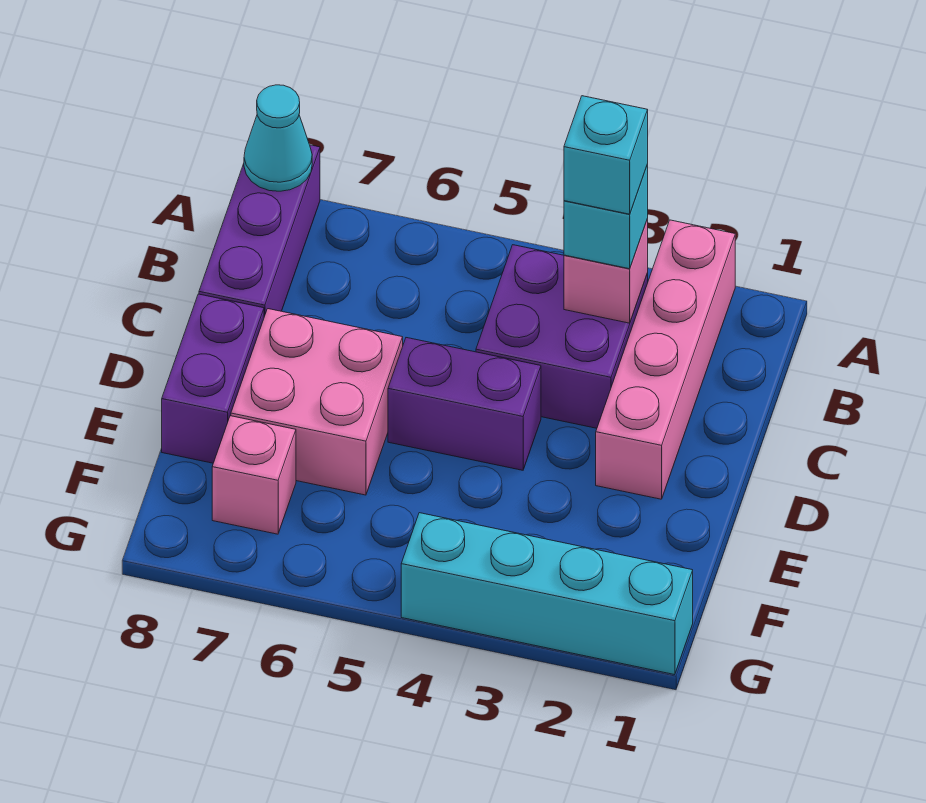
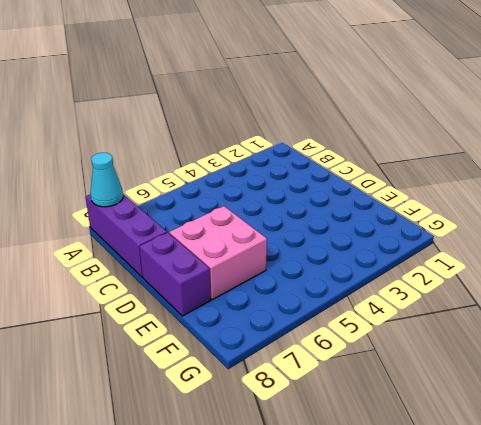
none -> pink 1x4 brick [596,220,735,499]
none -> purple 2x2 brick [476,245,648,428]
none -> purple 1x2 brick [388,338,541,470]

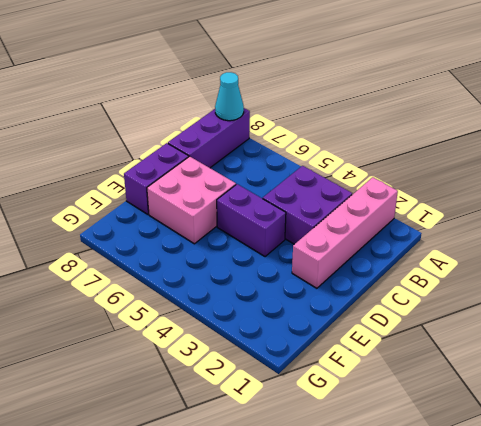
none -> pink 1x1 brick [212,416,296,534]
none -> cyan 1x4 brick [401,513,693,675]
none -> pink 1x1 brick [564,219,648,323]

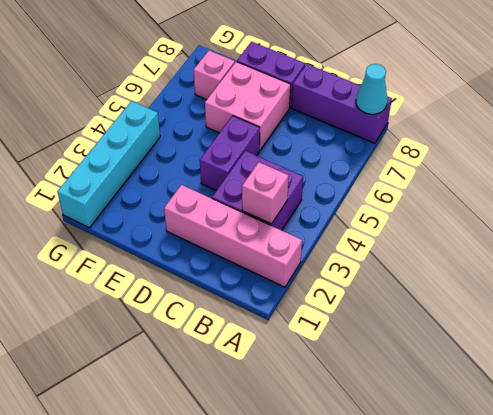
none -> cyan 1x1 brick [564,164,648,269]
none -> cyan 1x1 brick [564,96,648,214]

